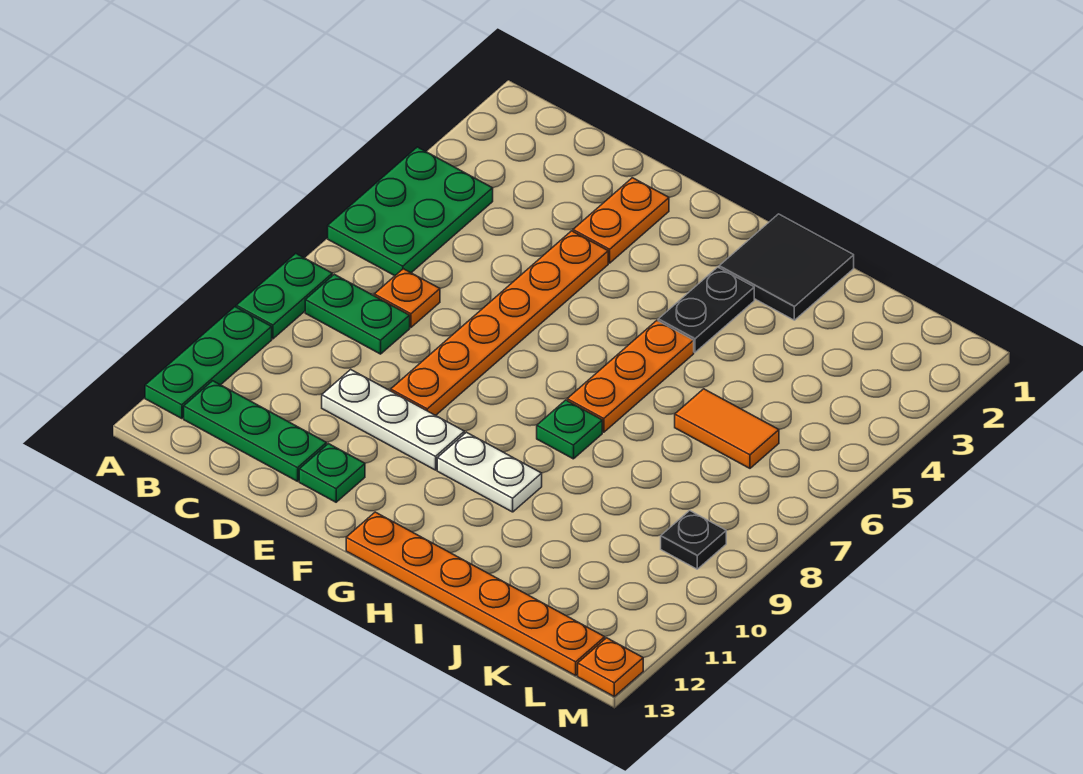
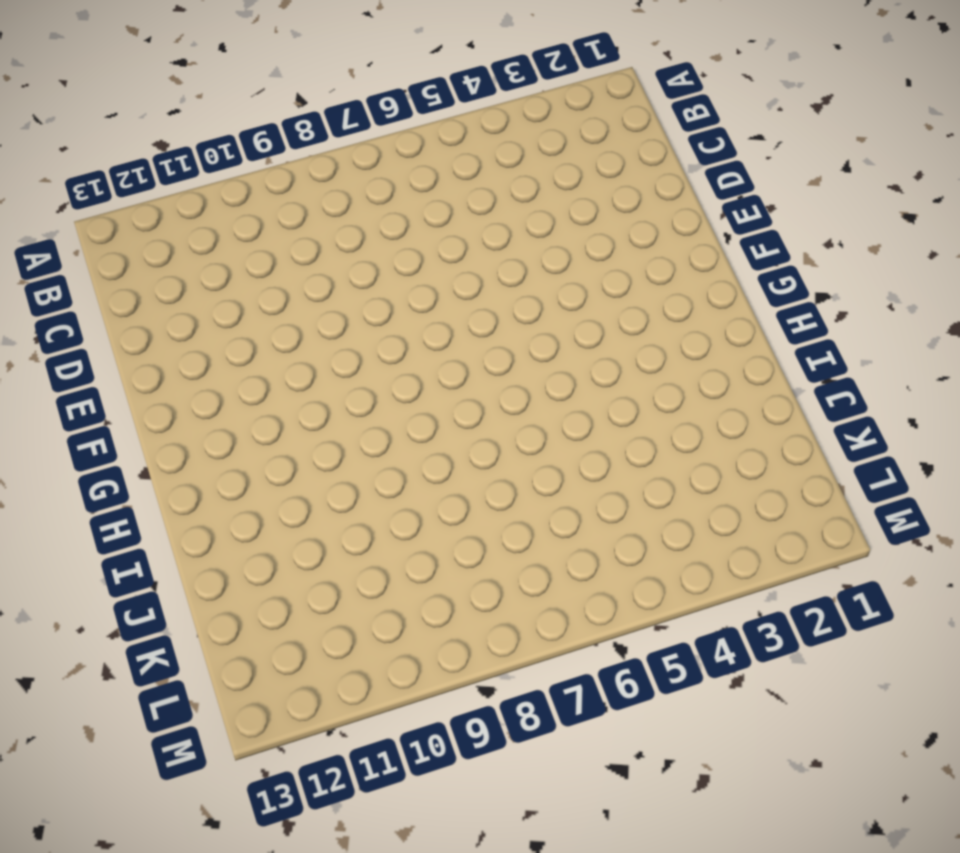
none -> green 2x3 plate [328,147,493,276]
none -> green 1x2 plate [236,253,332,339]
none -> green 1x3 plate [145,307,272,419]

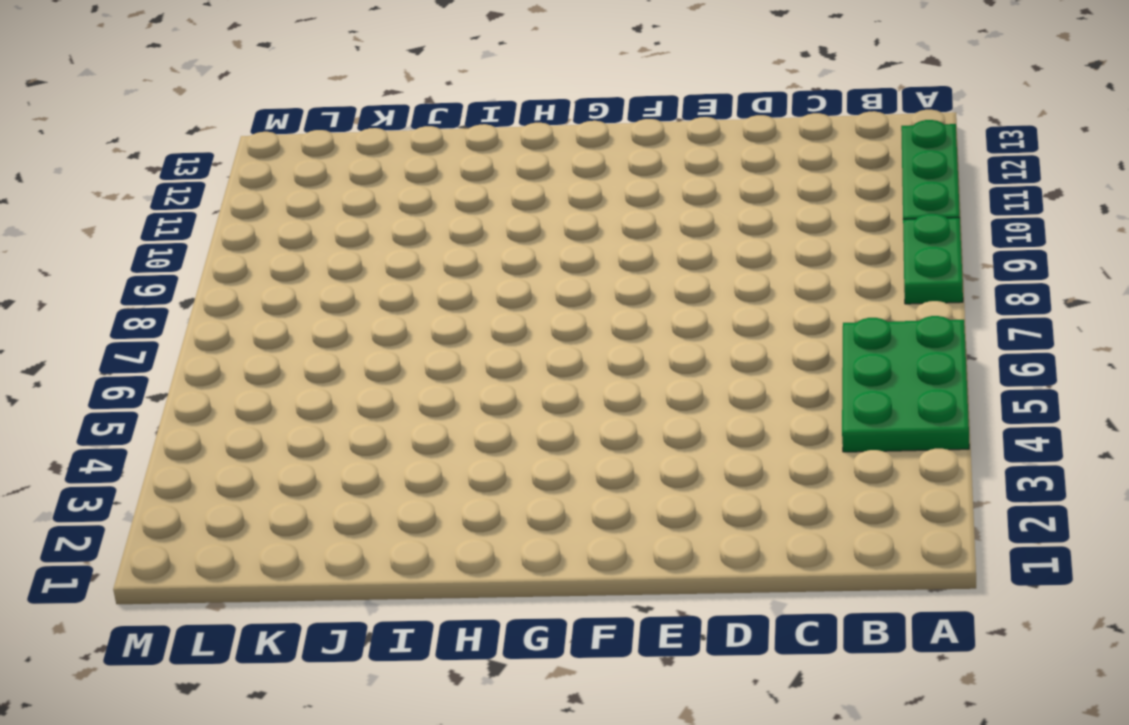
none -> green 1x2 plate [305,274,410,354]
none -> green 1x3 plate [184,381,327,481]
none -> orange 1x1 plate [374,269,440,327]

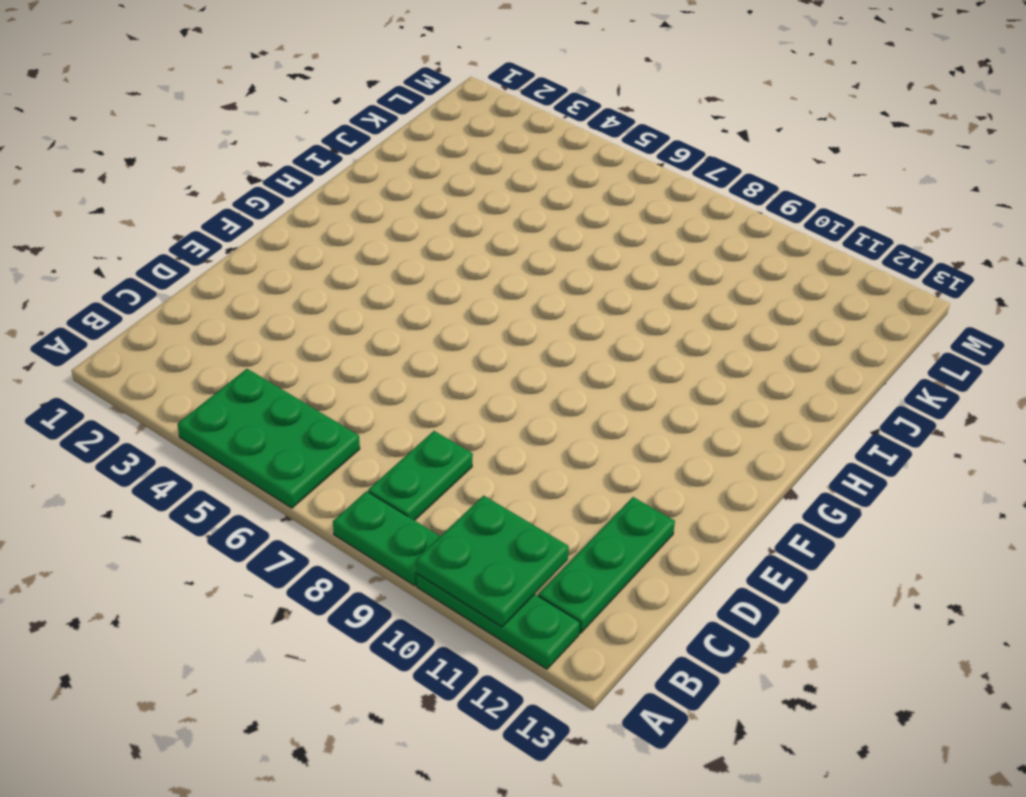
green 2x2 plate [416,496,569,627] -> none
none -> orange 1x1 plate [374,269,440,327]
none -> white 1x3 plate [322,369,464,470]
none -> orange 1x2 plate [573,178,669,263]

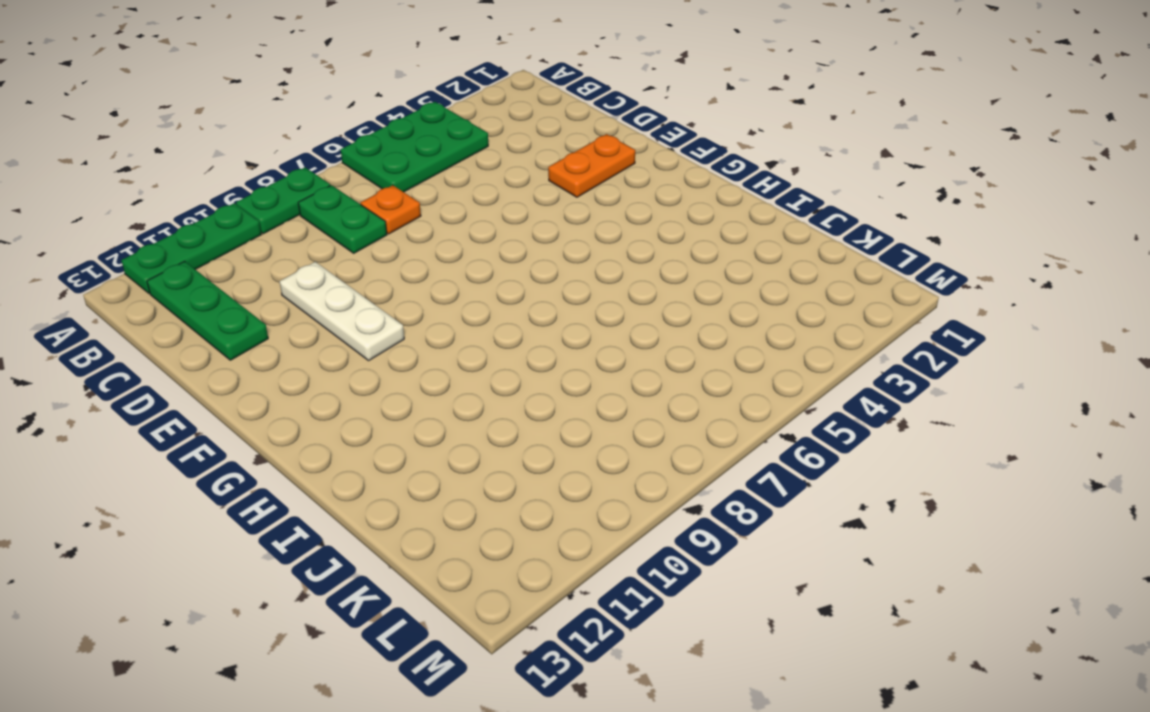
none -> orange 1x6 plate [391,231,608,415]
none -> green 1x1 plate [299,444,365,502]
none -> white 1x2 plate [437,432,542,512]

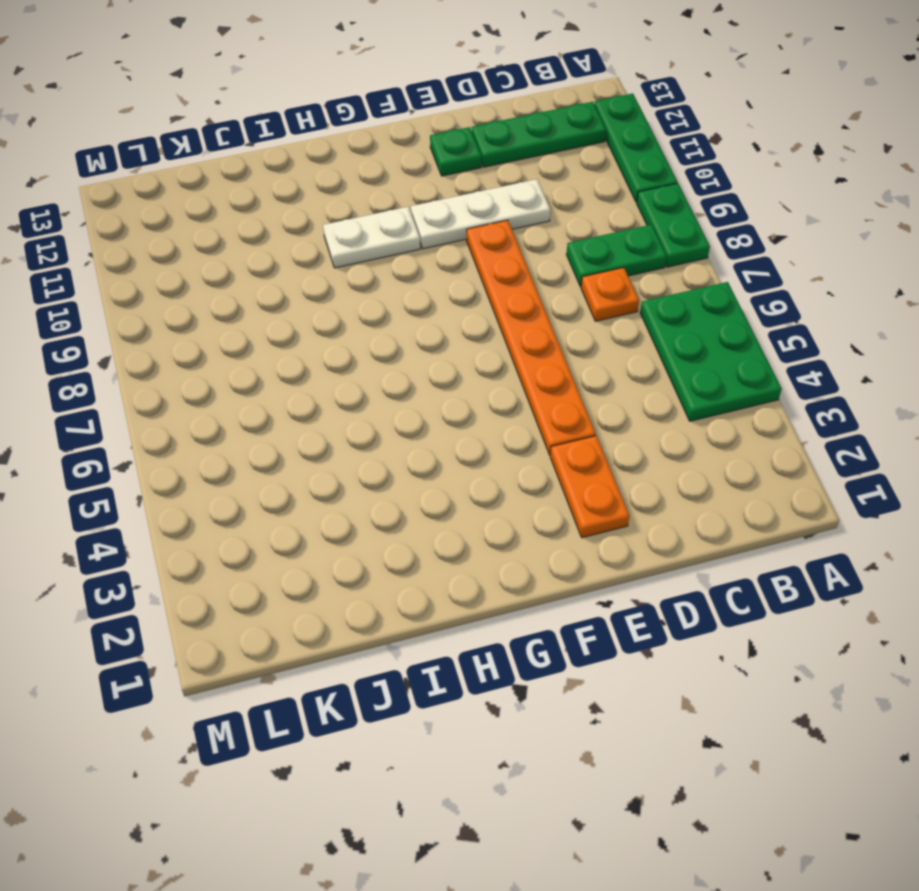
none -> orange 1x6 plate [346,512,605,676]
none -> black 2x2 tile [719,214,854,320]
none -> black 1x2 plate [658,267,754,352]

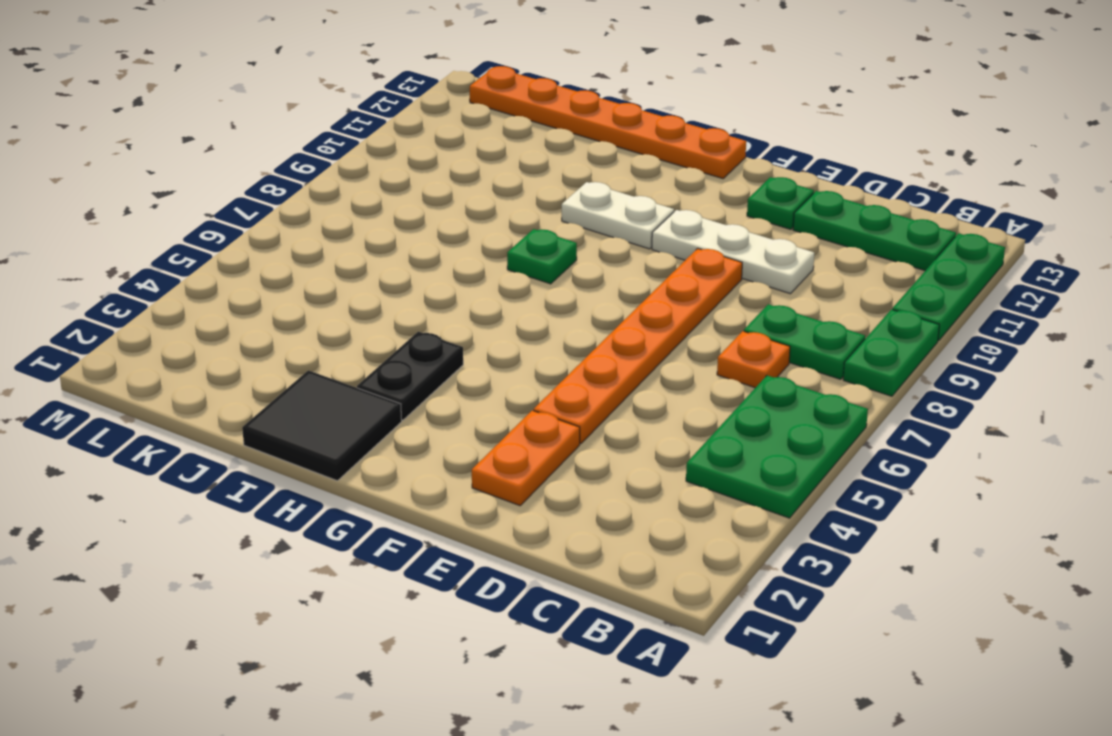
none -> orange 1x3 plate [567,321,694,432]
none -> orange 1x2 tile [675,389,779,468]
none -> black 1x1 plate [661,511,726,569]

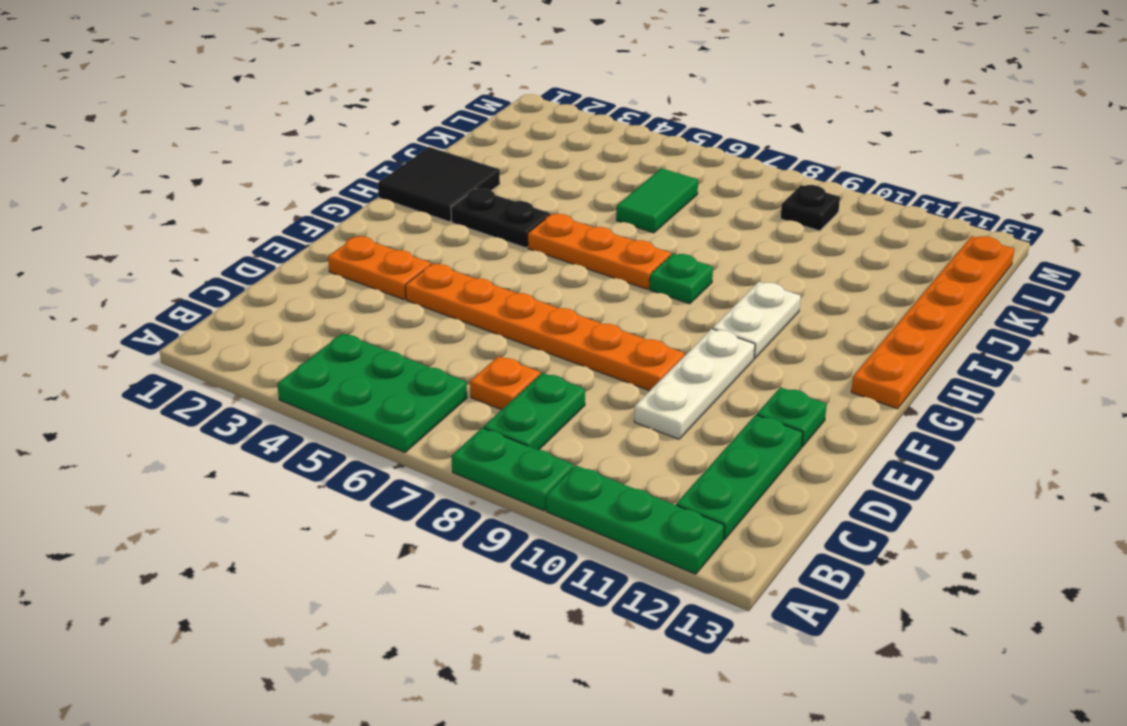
green 1x2 tile [616,168,698,233] -> orange 1x2 tile [675,389,779,468]
none -> orange 1x1 plate [578,638,643,696]

